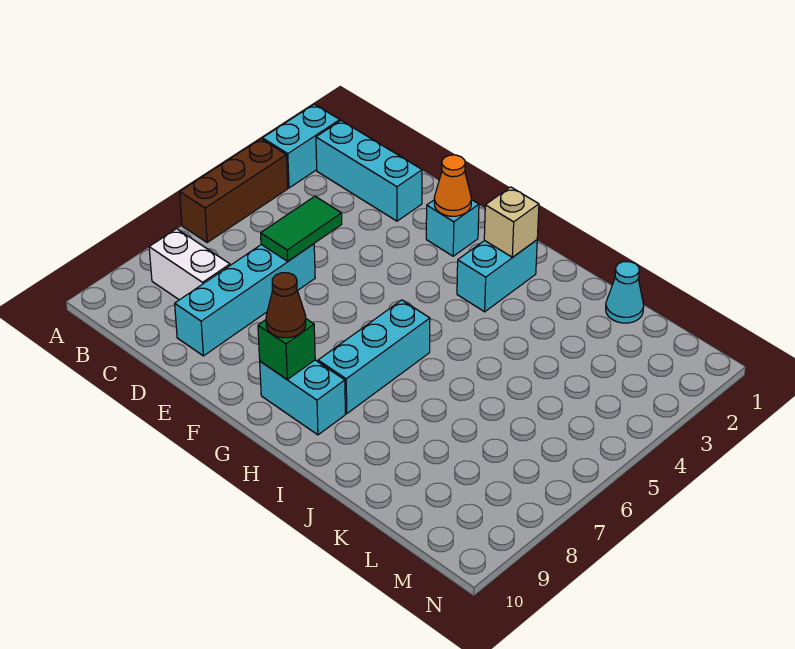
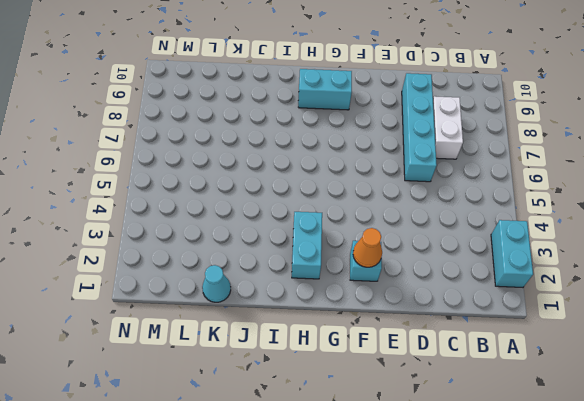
white 1x2 brick [433,96,463,159] -> white 1x2 brick turned to [149,229,230,300]
none -> brown 1x3 brick [180,139,288,242]
none -> cyan 1x3 brick [316,121,422,221]
none -> cyan 1x3 brick [318,300,430,414]

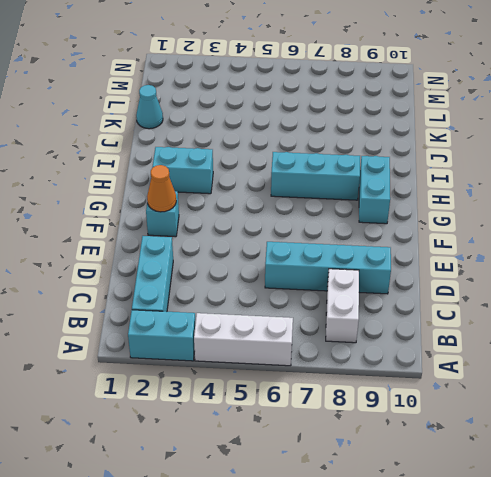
white 1x3 brick [194,313,293,366] -> brown 1x3 brick [180,139,288,242]
none -> green 1x2 tile [261,196,342,261]
none -> green 1x1 brick [258,319,315,379]
none -> tan 1x1 brick [484,187,539,257]

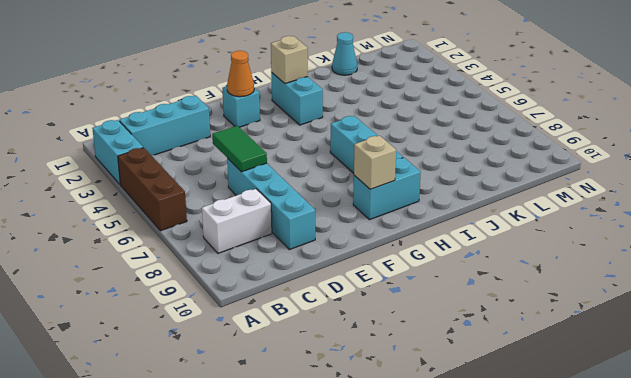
tan 1x1 brick [354,136,396,189] -> green 1x1 brick [258,319,315,379]
none -> brown 1x1 cone [266,273,306,338]

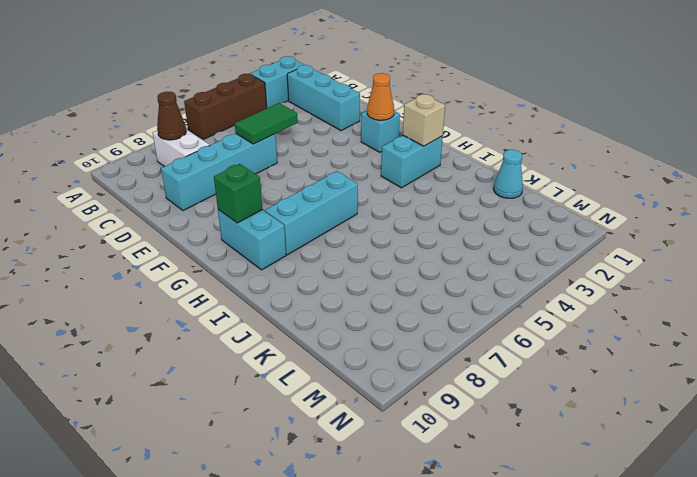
brown 1x1 cone [157,92,186,140] -> brown 1x1 cone moved to [266,273,306,338]

